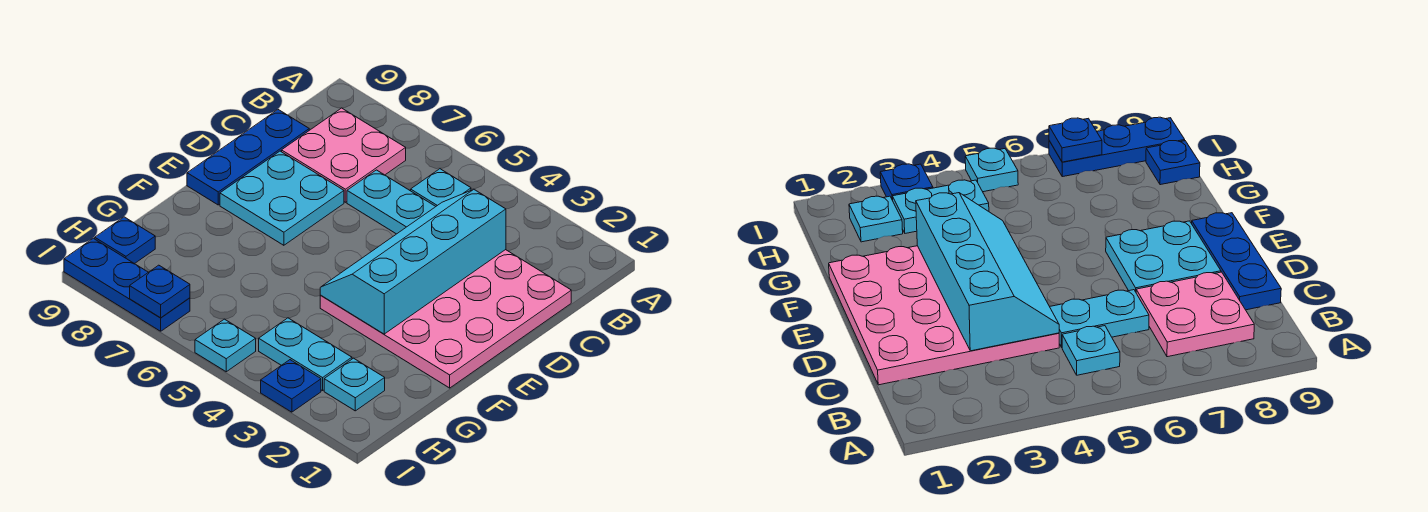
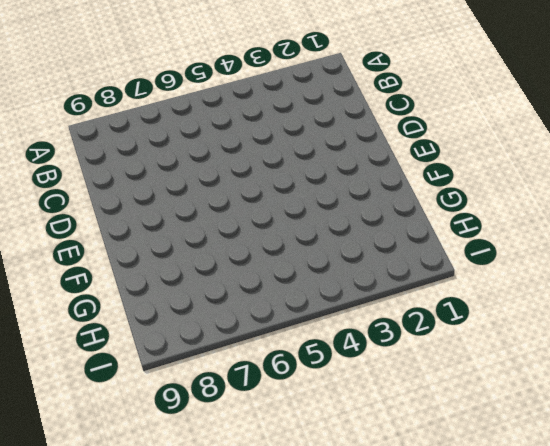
none -> cyan 1x1 plate [411,169,471,206]
none -> pink 2x2 plate [282,108,406,202]
none -> pink 4x4 plate [320,250,571,388]

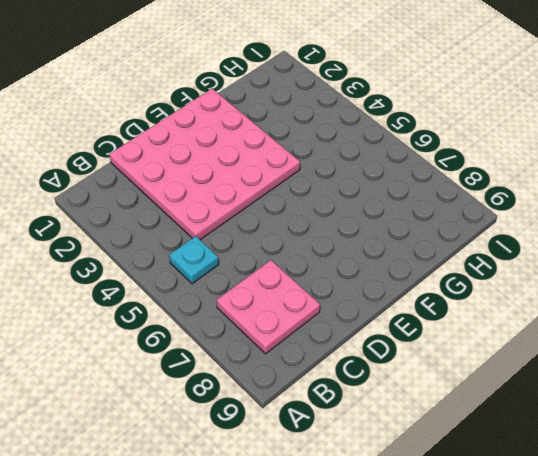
none -> cyan 1x2 plate [347,170,436,234]
none -> blue 1x3 plate [187,110,309,205]
none -> cyan 2x2 plate [220,151,344,245]

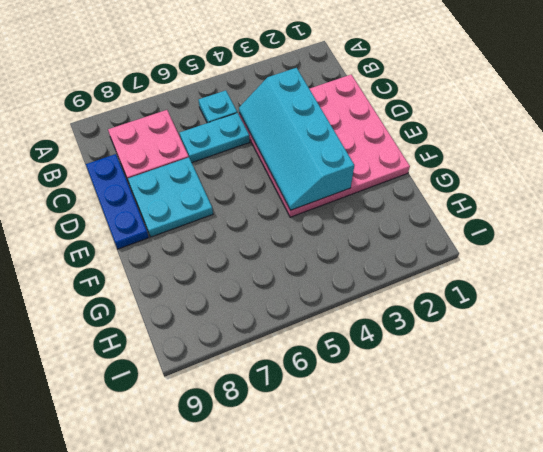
none -> cyan 1x1 plate [324,358,385,411]
none -> cyan 1x2 plate [259,318,352,391]
none -> blue 1x1 plate [95,217,155,264]

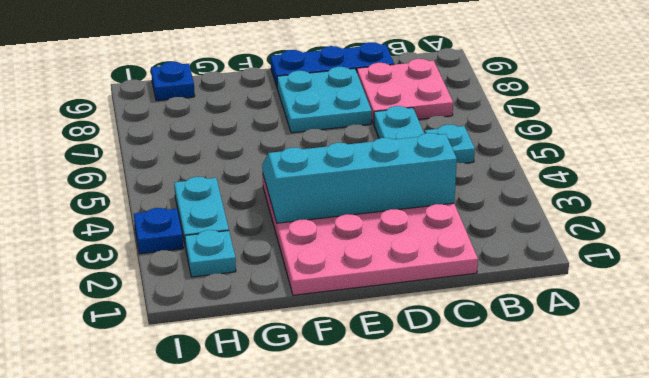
none -> cyan 1x1 plate [195,319,256,372]
none -> blue 1x3 plate [64,238,190,331]
none -> blue 1x1 plate [130,265,190,318]

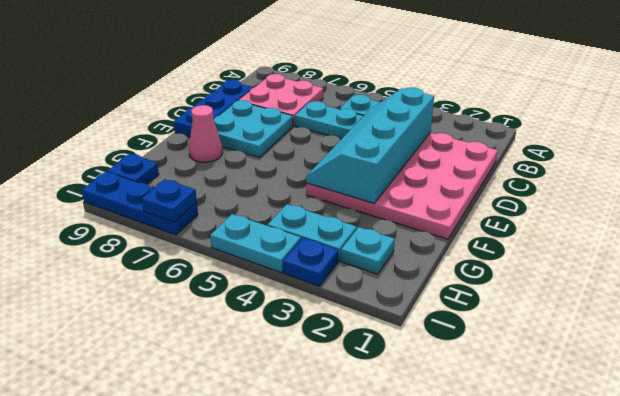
pink 1x1 cone [189,105,223,162] -> none
cyan 1x2 plate [210,214,301,272] -> cyan 1x1 plate [195,319,256,372]

